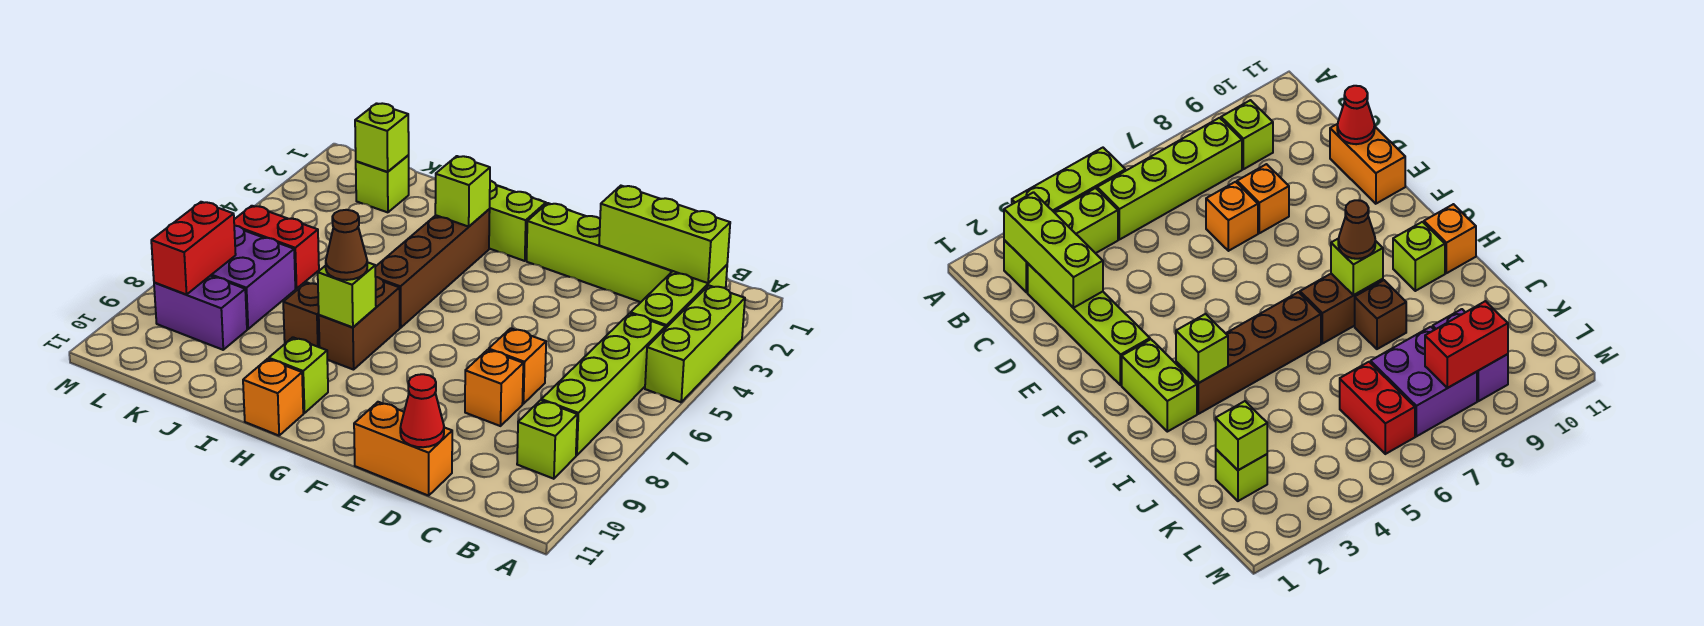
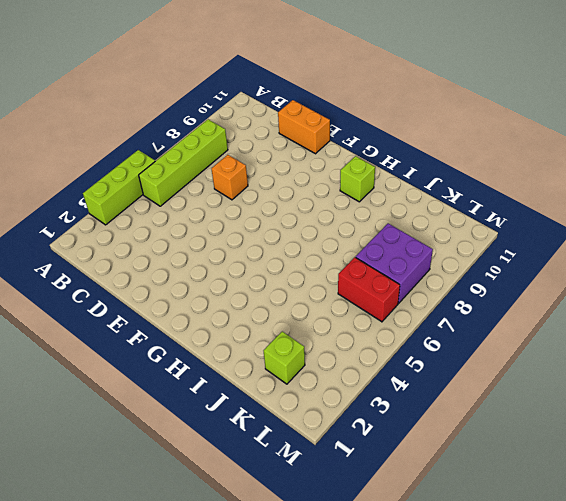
none -> lime 1x3 brick [631,265,727,328]
none -> lime 1x1 brick [517,400,577,479]
none -> lime 1x4 brick [527,203,672,302]

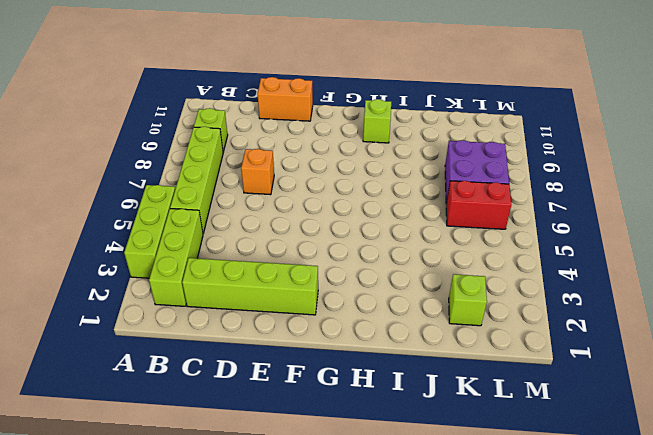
none -> orange 1x1 brick [465,350,523,426]
none -> lime 1x2 brick [489,181,546,261]
none -> brown 1x4 brick [375,209,490,328]

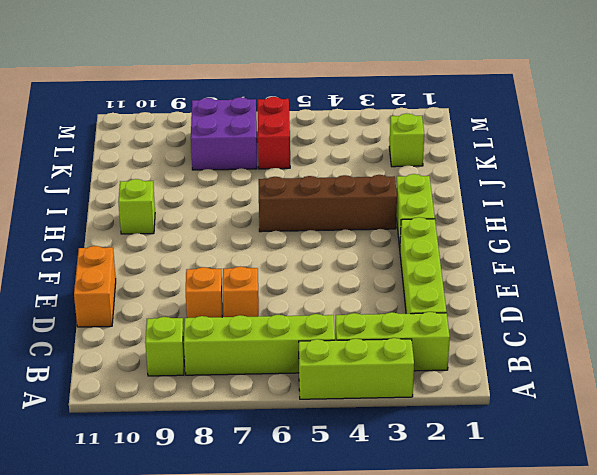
none -> brown 1x2 brick [319,277,400,370]
none -> orange 1x1 brick [243,359,303,436]
none -> brown 1x1 brick [283,282,320,347]

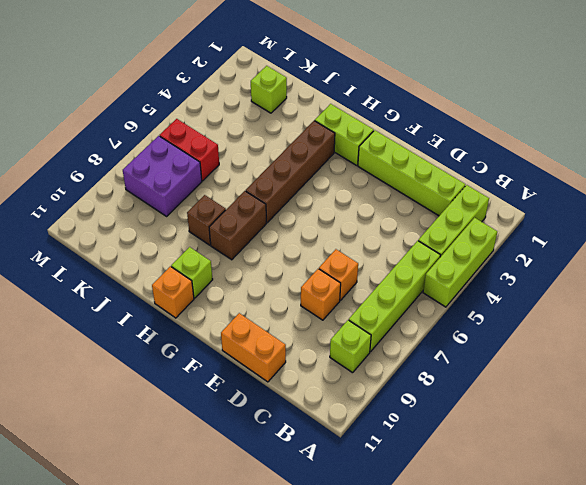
none -> purple 1x2 brick [154,276,247,350]
none -> lime 1x3 brick [599,186,730,283]
none -> red 1x1 cone [400,374,444,447]

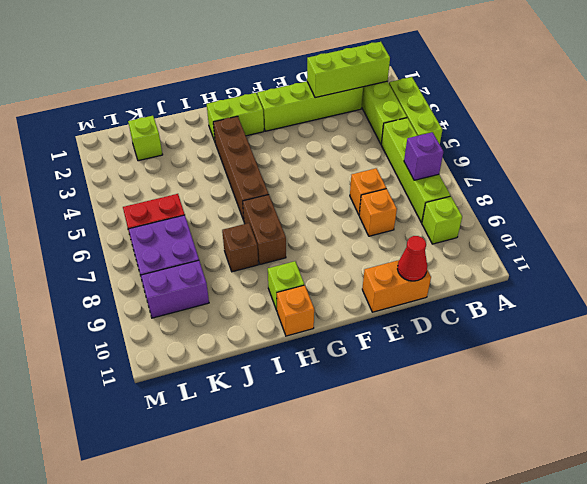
purple 1x1 brick [404,132,443,180] -> none
none -> lime 1x1 brick [435,156,490,227]
none -> lime 1x1 brick [318,262,376,327]
none -> lime 1x1 brick [355,103,409,172]

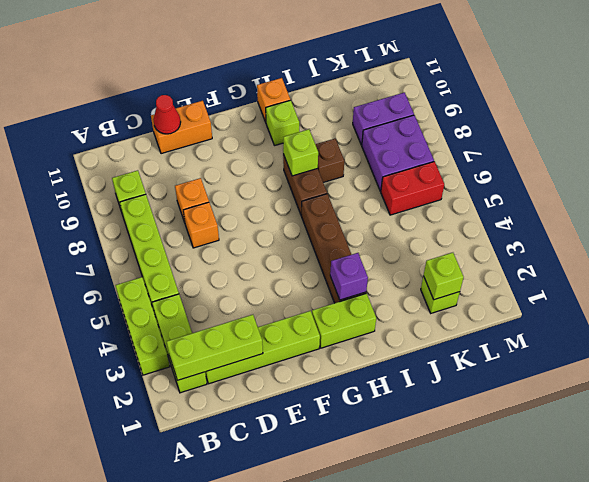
purple 1x1 brick [330,253,368,300] -> lime 1x1 brick [435,156,490,227]
none -> red 1x2 brick [151,202,236,295]
none -> brown 1x1 cone [326,210,367,280]

